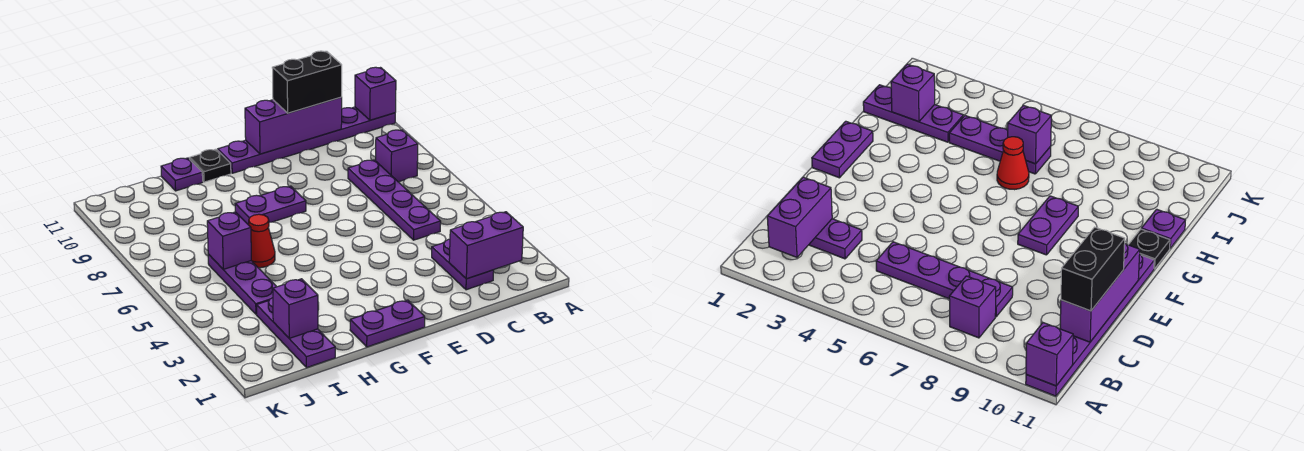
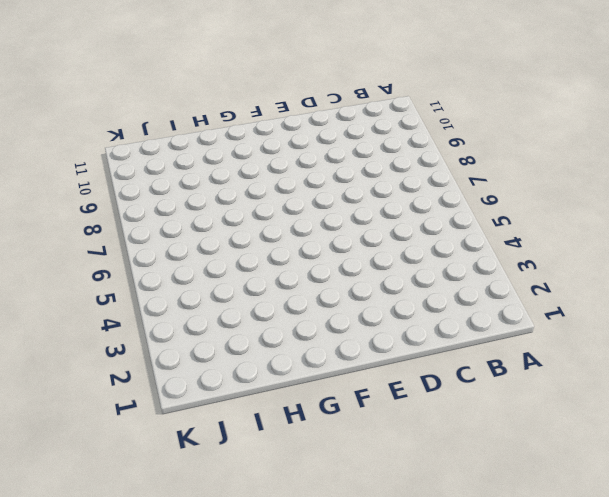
none -> purple 1x6 plate [218,107,395,173]
none -> purple 1x1 brick [376,130,418,182]
none -> purple 1x2 plate [432,239,494,290]

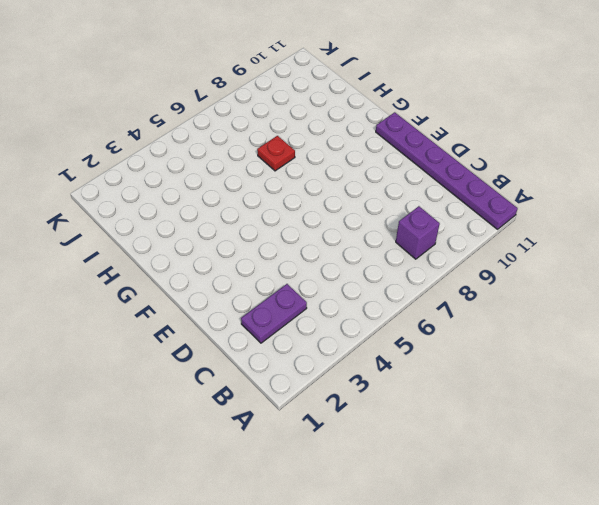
red 1x1 plate [257,136,295,171] -> none
none -> purple 1x4 plate [348,160,441,240]
none -> purple 1x2 plate [350,300,425,347]
none -> purple 1x2 plate [235,186,306,225]

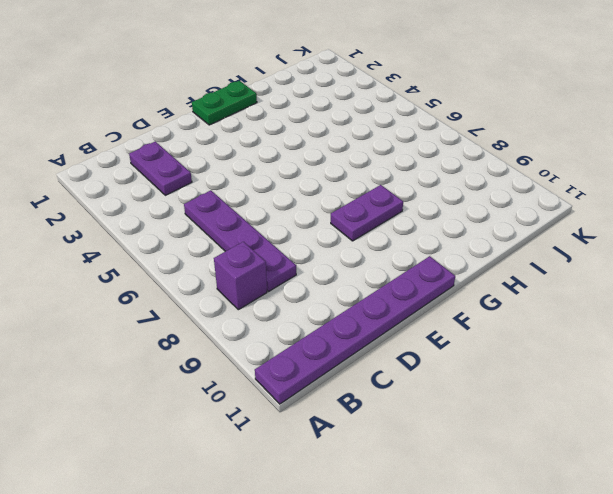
green 1x2 plate [192,81,257,125] -> purple 1x2 plate [350,300,425,347]
none -> black 1x1 plate [190,149,231,182]
none -> red 1x1 cone [249,214,275,268]
none -> purple 1x1 plate [161,158,203,191]

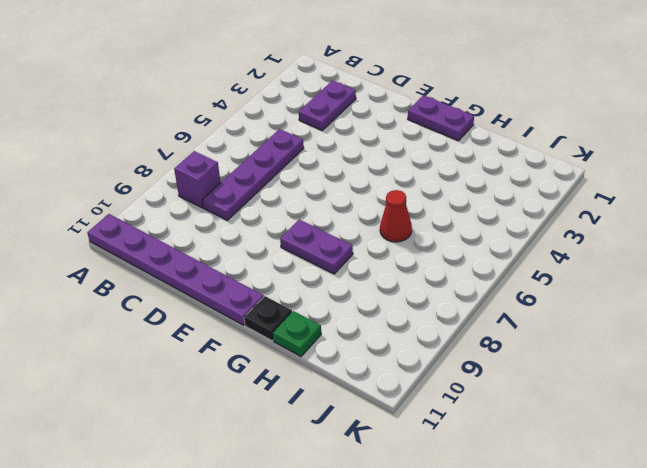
green 1x1 plate [273,311,321,356] -> purple 1x1 plate [161,158,203,191]
none -> purple 1x3 plate [257,298,335,368]
none -> purple 1x3 plate [208,254,276,314]
none -> purple 1x1 brick [355,67,396,120]

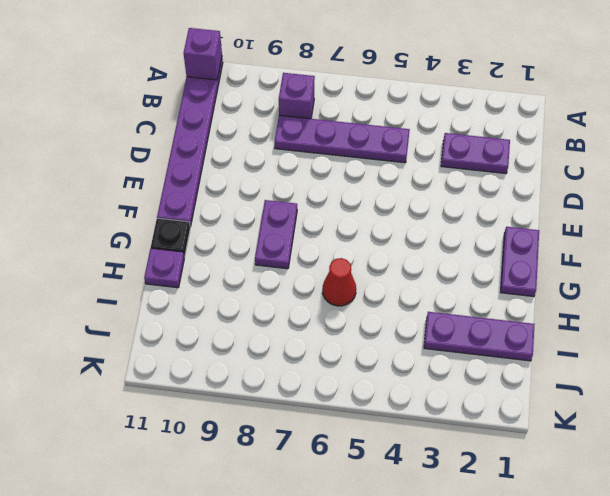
none -> purple 1x3 plate [208,254,276,314]
none -> purple 1x2 brick [449,212,523,279]
none -> purple 1x3 brick [245,97,342,154]

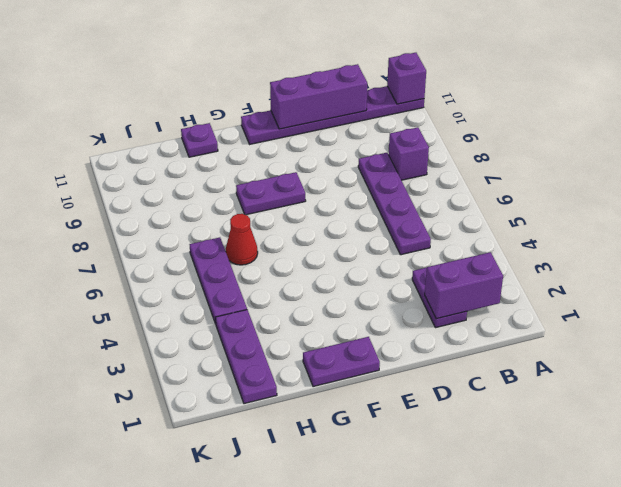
none -> black 1x1 plate [190,149,231,182]
none -> purple 1x1 brick [273,279,318,338]
none -> purple 1x1 brick [207,212,251,269]

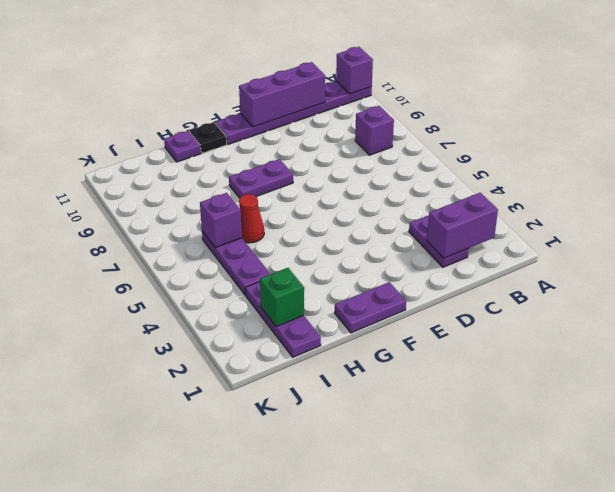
green 1x1 brick [260,268,304,327] -> purple 1x1 brick [273,279,318,338]
none -> purple 1x4 plate [348,160,441,240]
none -> black 1x2 brick [272,51,342,113]

